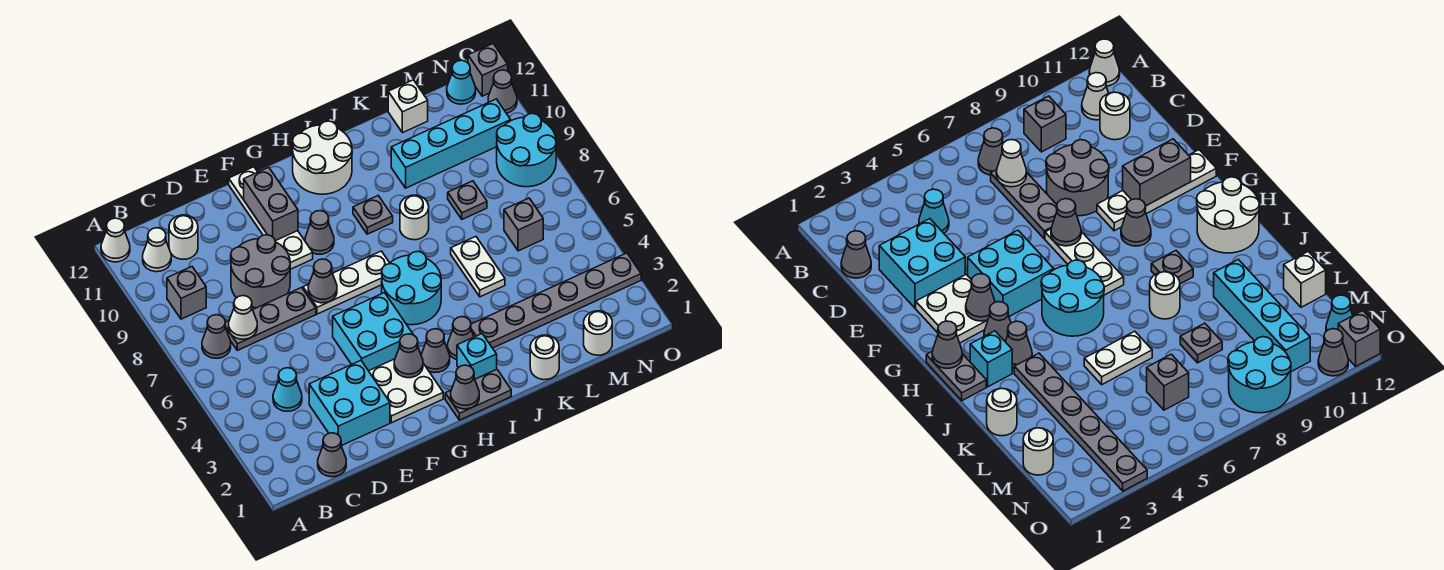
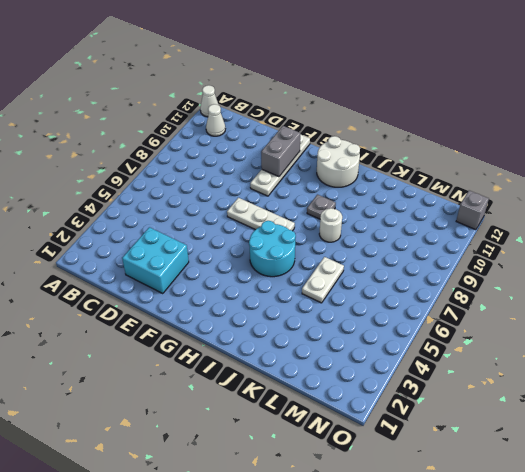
none -> grey 1x1 cone [202,315,231,358]
none -> grey 1x1 brick [167,267,206,319]
none -> grey 1x1 cone [318,433,346,477]
none -> cyan 1x1 cone [273,368,302,411]

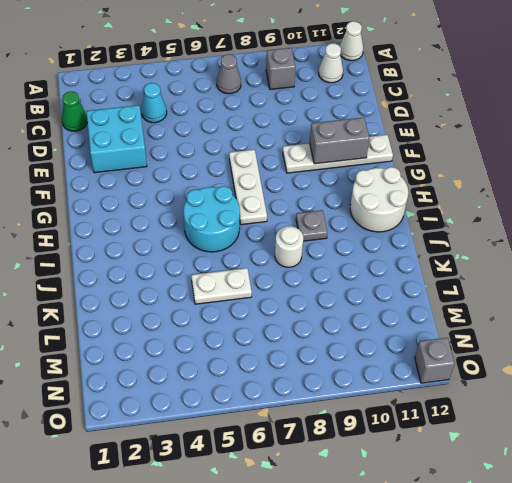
green 1x1 cone [62,91,87,131] -> grey 1x1 cone [318,433,346,477]
none -> grey 1x3 plate [225,288,316,350]
none -> white 1x1 round brick [169,215,198,259]
none -> grey 2x2 round brick [231,235,290,308]
none -> white 2x2 plate [369,359,443,423]

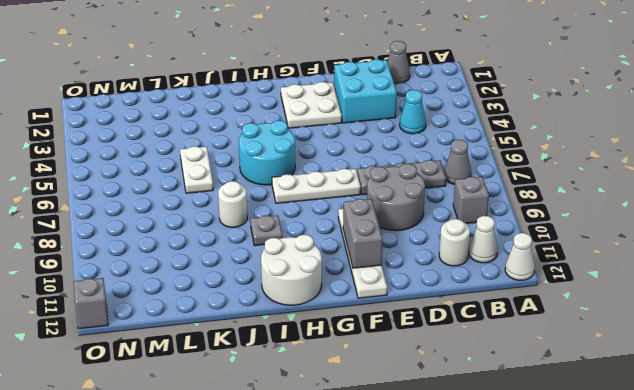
none -> cyan 2x2 brick [333,293,413,371]
none -> grey 1x1 cone [305,211,334,254]
none -> grey 1x2 plate [445,369,511,420]
none -> grey 1x1 cone [421,329,450,373]

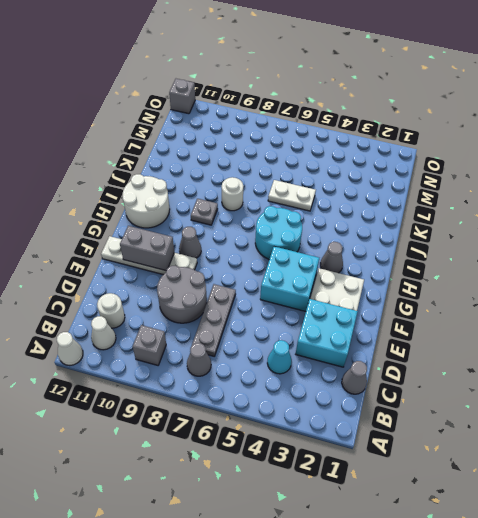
none -> white 1x3 plate [303,251,389,314]
none -> grey 1x2 plate [445,369,511,420]
none -> cyan 1x1 brick [457,334,497,379]
none -> grey 1x1 cone [448,317,474,360]

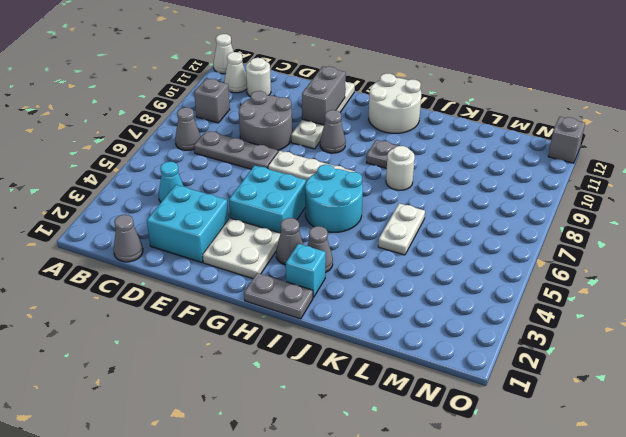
none -> grey 1x6 plate [471,253,641,348]
none -> white 1x1 round brick [530,335,559,380]
none -> cyan 1x4 brick [391,99,511,188]
none -> grey 1x1 plate [448,181,487,219]

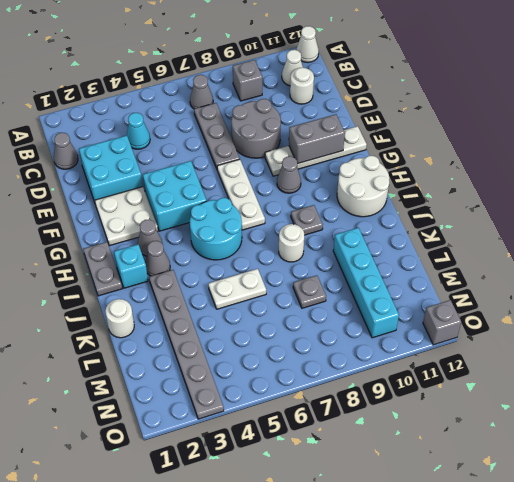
none -> white 1x1 brick [388,80,428,133]
none -> white 1x1 round brick [584,311,612,355]
none -> grey 1x1 brick [504,198,543,251]
none -> cyan 2x2 round brick [497,113,556,187]

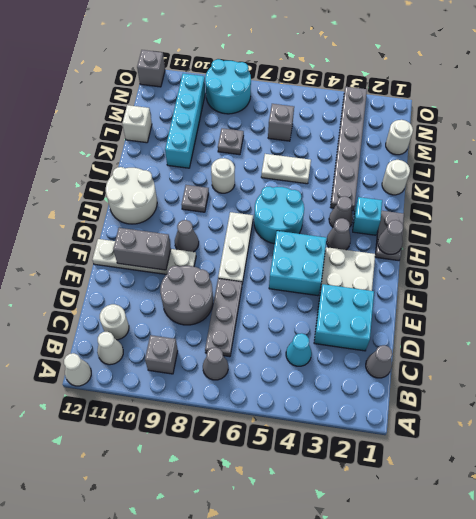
none -> cyan 1x1 cone [447,60,476,104]
none -> grey 1x1 cone [488,70,517,113]
none -> white 1x1 cone [229,296,257,339]
none -> grey 1x1 cone [308,259,337,303]

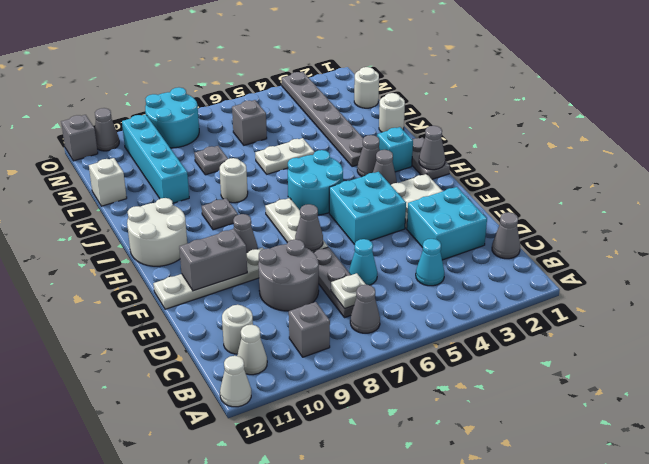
white 1x1 plate [331,273,366,309] -> white 1x1 cone [229,296,257,339]
cyan 1x1 cone [349,239,377,285] -> cyan 1x1 cone moved to [447,60,476,104]
none -> grey 1x1 cone [394,334,423,378]

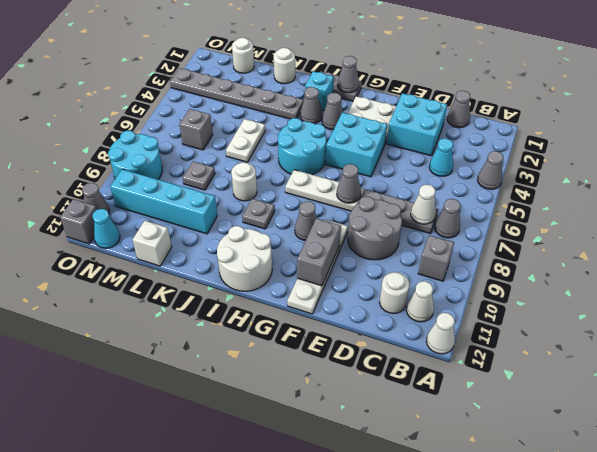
grey 1x1 cone [478,151,503,189] -> grey 1x1 cone moved to [394,334,423,378]

